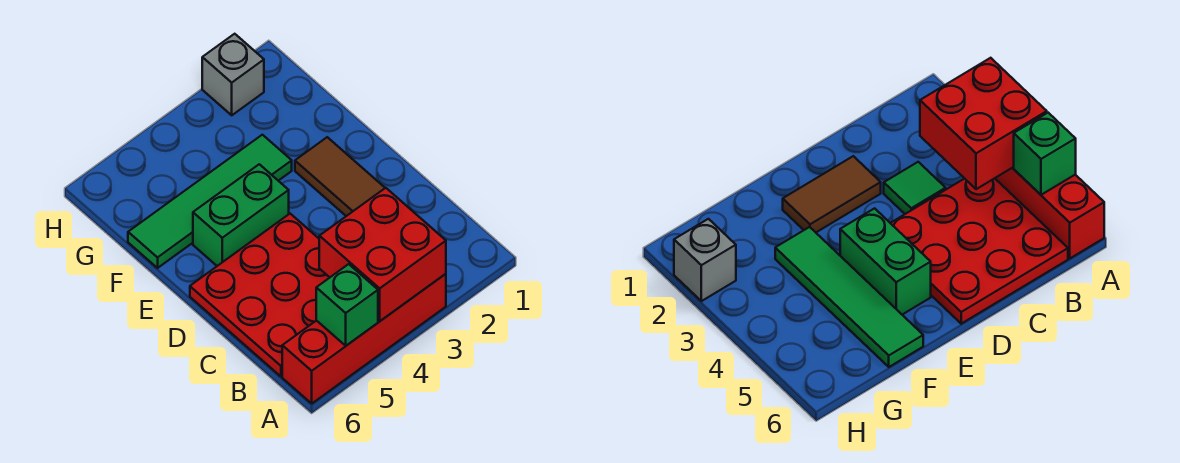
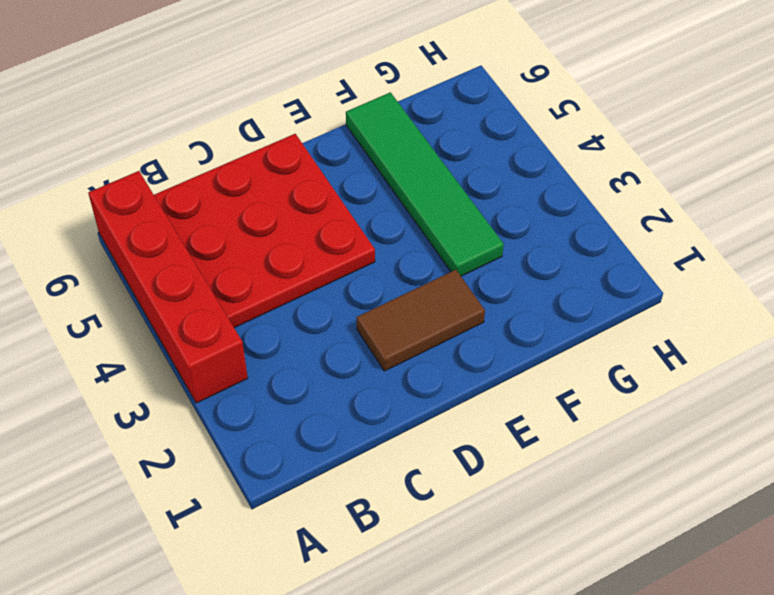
none -> green 1x1 tile [884,162,946,214]
none -> green 1x2 brick [193,164,289,266]

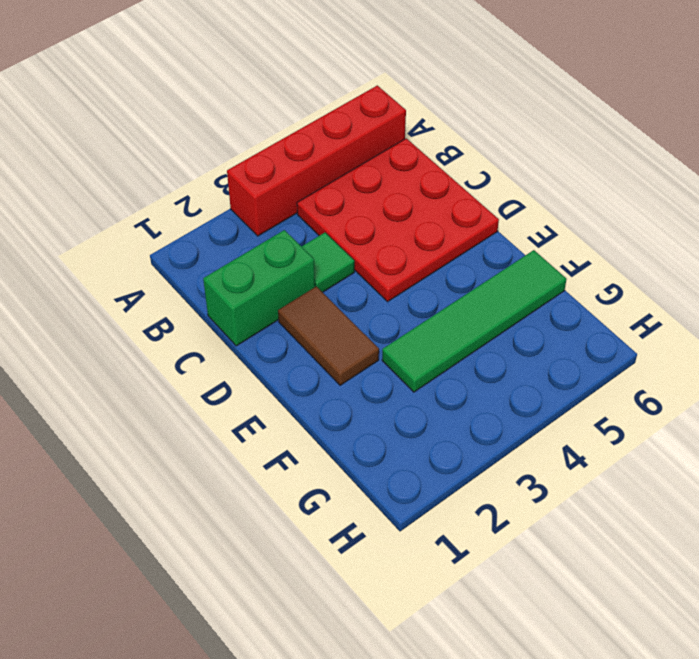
green 1x2 brick [203,230,315,346] -> green 1x2 brick moved to [193,164,289,266]
none -> grey 1x1 brick [202,34,264,115]
none -> red 2x2 brick [319,188,446,321]

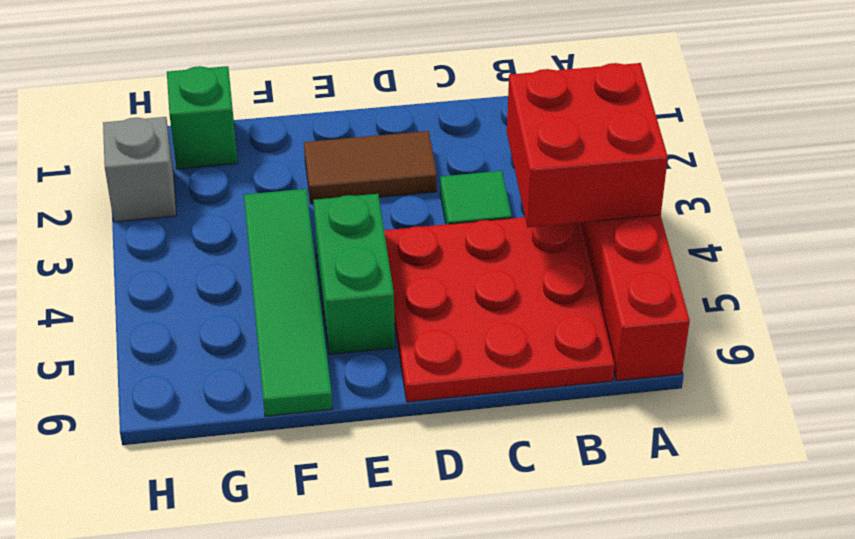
green 1x1 brick [167,66,238,169] -> green 1x1 brick moved to [316,264,378,346]

